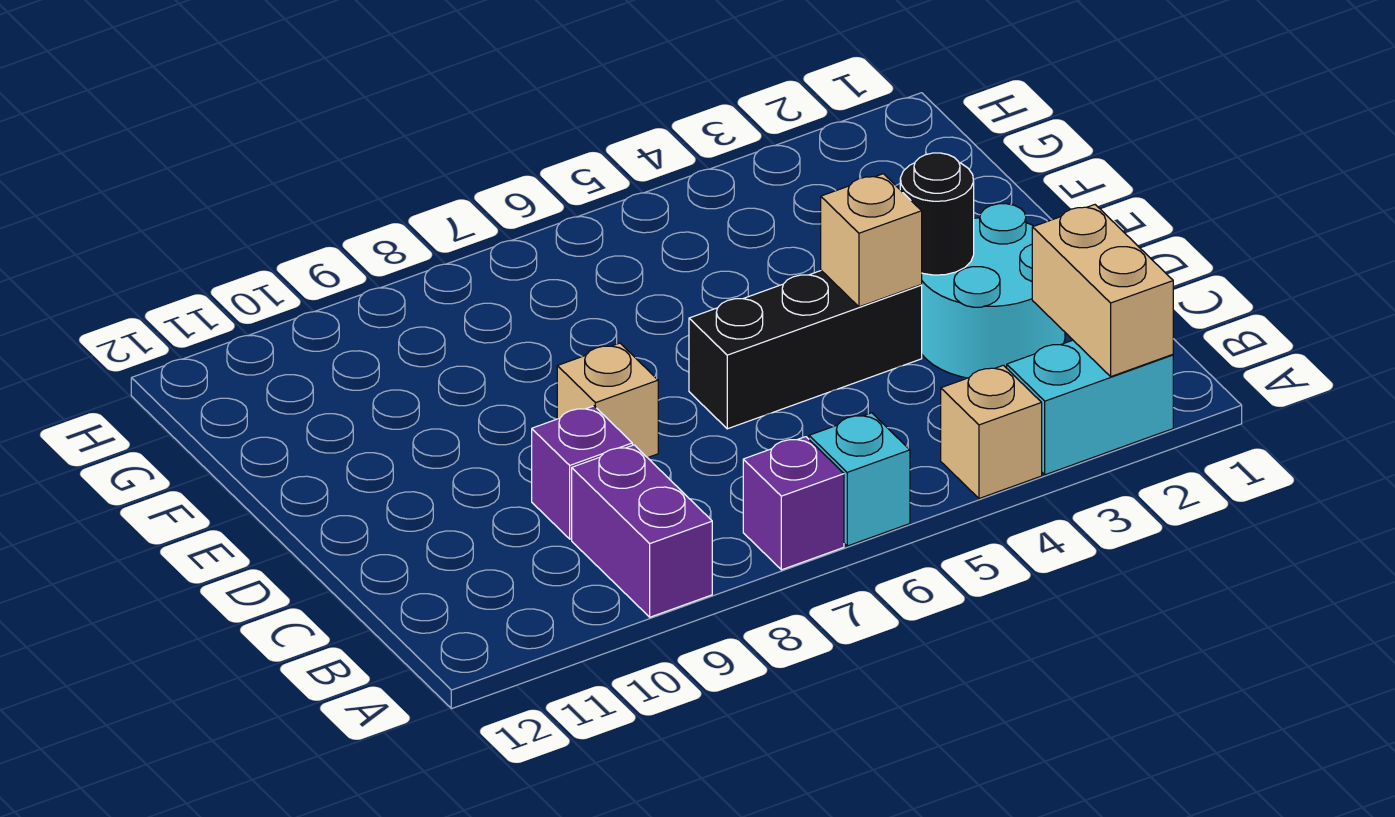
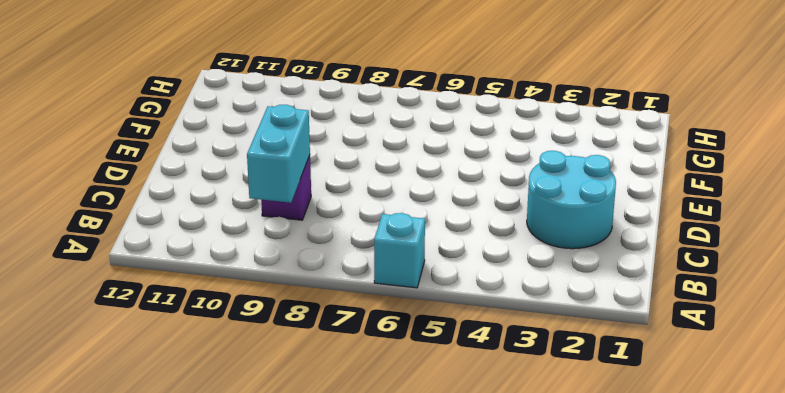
cyan 1x2 brick [247,105,310,203] -> cyan 1x2 brick turned to [1007,340,1173,475]
none -> tan 1x1 brick [941,365,1042,498]
none -> purple 1x1 brick [743,437,844,570]
none -> purple 1x2 brick [572,445,712,617]

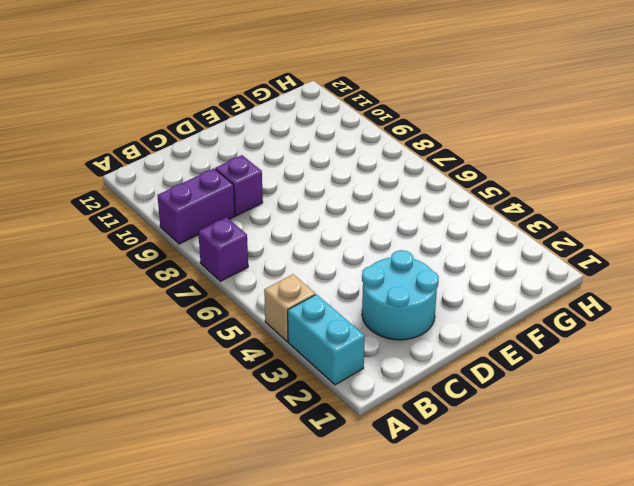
none -> cyan 1x1 brick [809,413,910,546]
none -> black 1x3 brick [689,271,922,429]
none -> tan 1x1 brick [557,343,658,458]

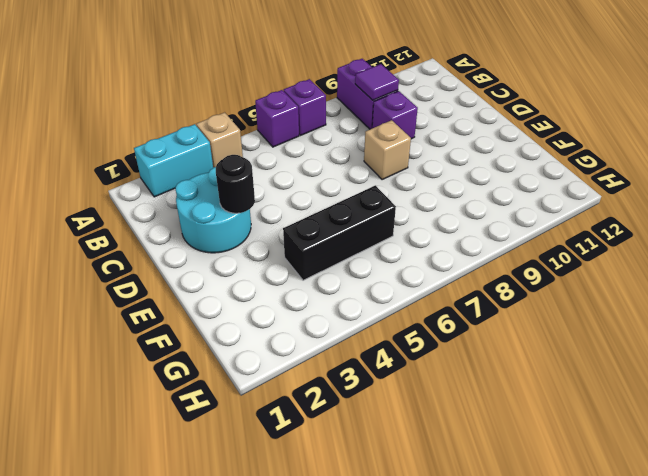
purple 1x1 brick [255,90,299,147] -> cyan 1x1 brick [809,413,910,546]
purple 1x1 tile [355,64,399,100] -> none
black 1x3 brick [283,185,396,280] -> black 1x3 brick moved to [689,271,922,429]
none -> tan 1x2 brick [1032,205,1173,376]
none -> tan 1x1 brick [821,174,922,307]

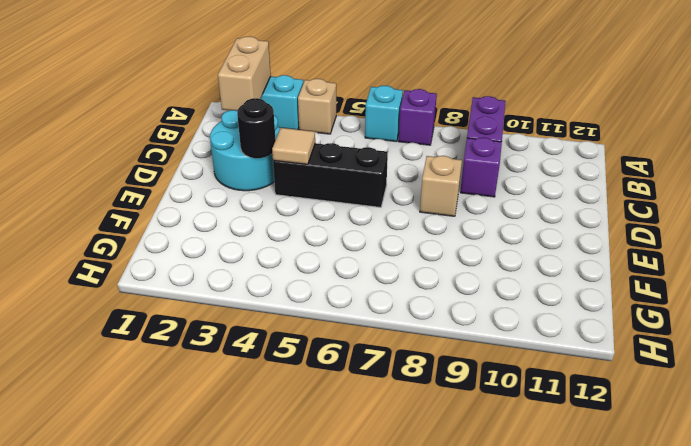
tan 1x1 tile [272,128,315,164] -> tan 1x1 brick [821,174,922,307]

